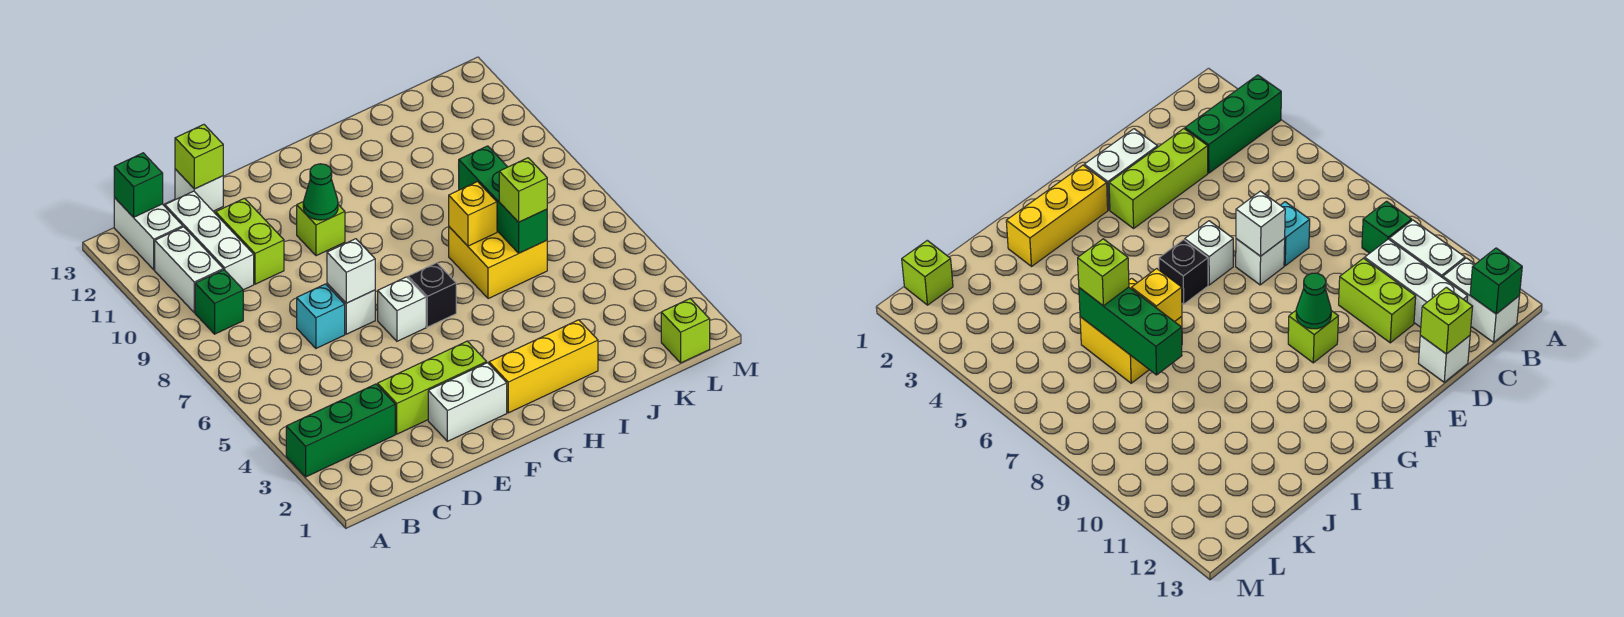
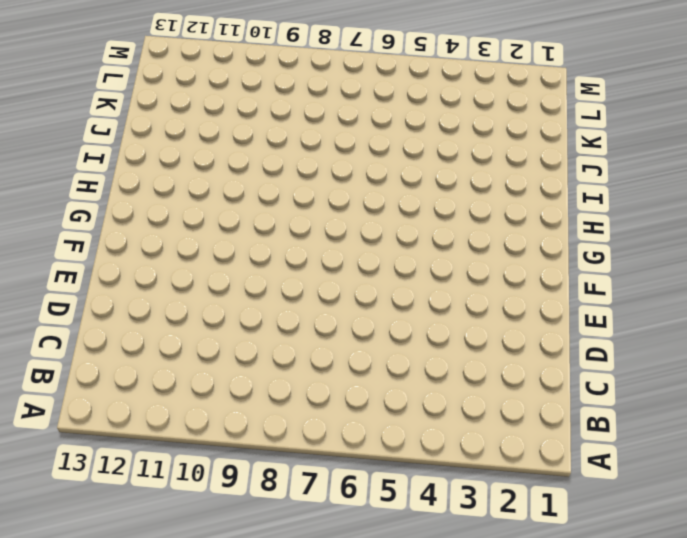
none -> green 1x3 brick [286,384,395,477]
none -> green 1x1 brick [195,270,243,334]
none -> white 1x2 brick [155,227,223,313]

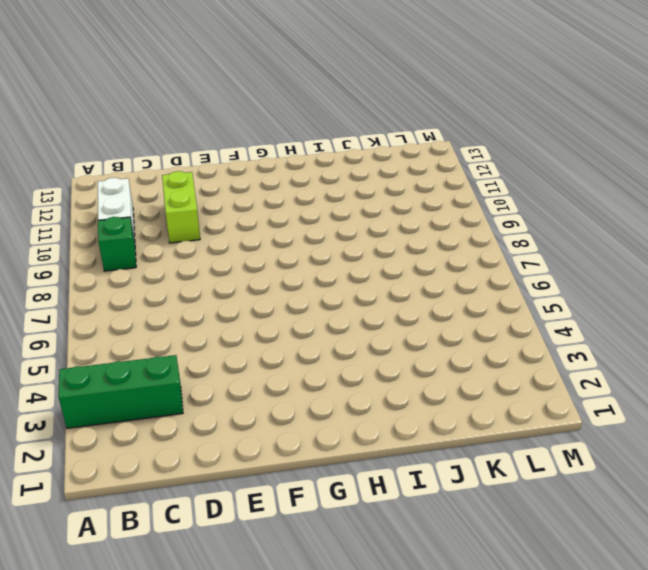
none -> white 1x2 brick [114,198,183,270]
none -> white 1x3 brick [165,191,254,290]
none -> lime 1x3 brick [378,341,487,434]

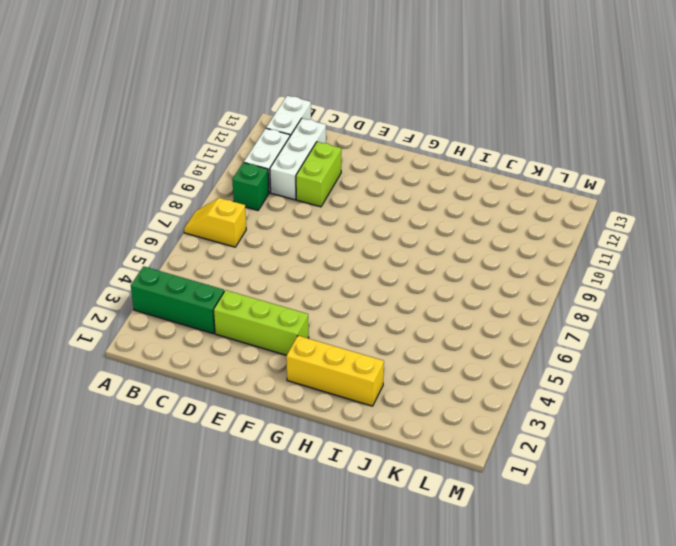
yellow 1x2 slope [184,198,246,247] -> none
none -> cyan 1x1 brick [297,284,345,348]
none -> white 1x1 brick [175,169,223,211]
none -> white 1x2 brick [428,363,507,441]

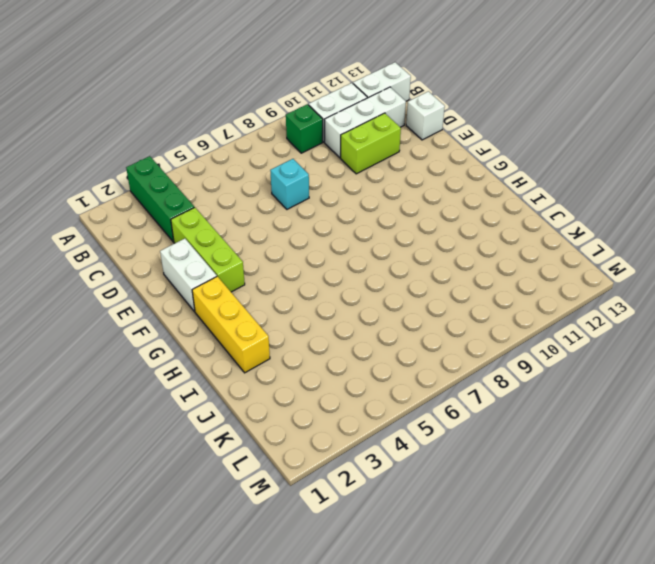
none -> white 1x1 brick [327,283,375,334]
none -> white 1x1 brick [378,277,426,341]
none -> lime 1x1 brick [297,202,345,256]

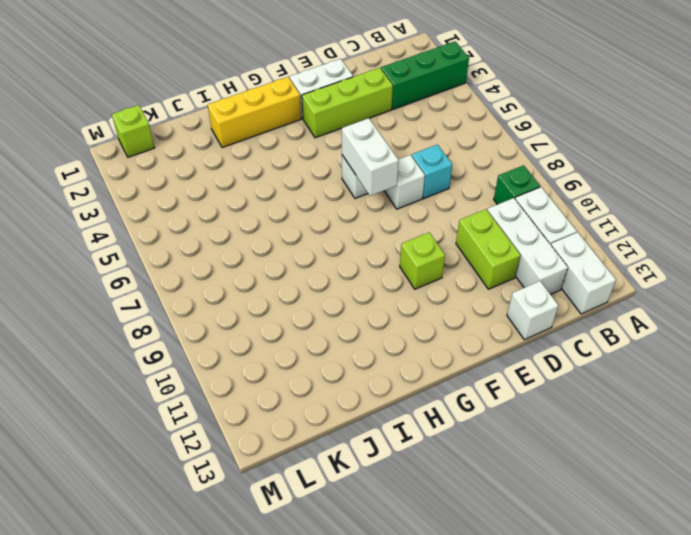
white 1x2 brick [342,118,399,196] -> none
none -> black 1x1 brick [408,263,456,327]
none -> yellow 2x2 brick [449,227,547,299]
none -> green 1x1 brick [114,153,163,217]

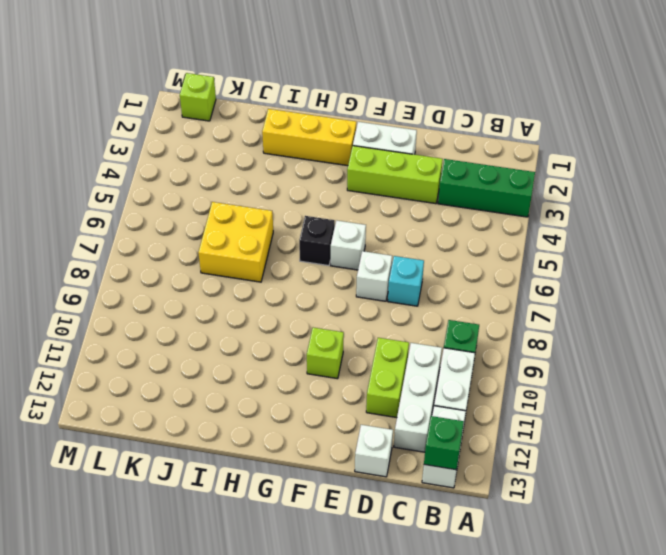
none -> lime 1x1 brick [175,125,223,189]
none -> white 1x1 brick [327,239,375,303]
none -> green 1x1 cone [303,164,338,220]

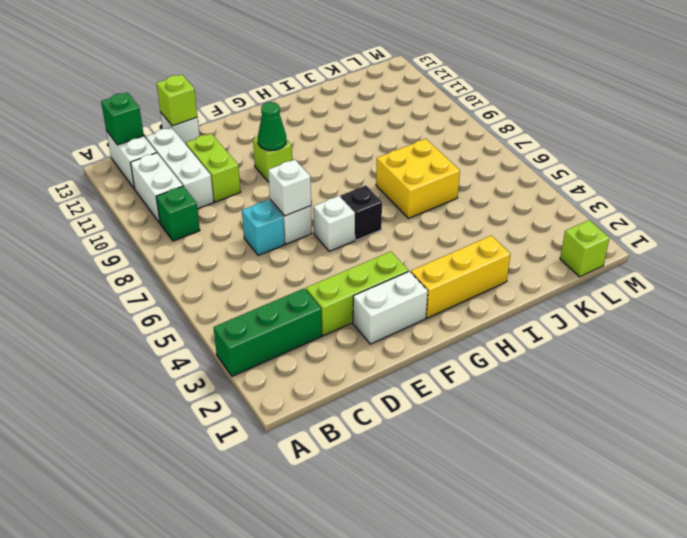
none -> yellow 1x1 brick [449,182,497,246]
none -> green 1x3 brick [459,146,547,253]
none -> lime 1x1 brick [499,158,547,222]

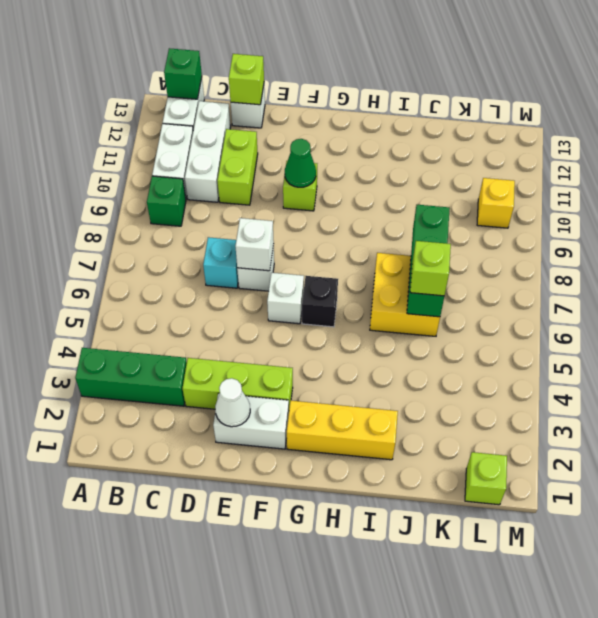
white 1x1 cone [215,378,250,427] -> none
yellow 1x1 brick [477,178,515,228] -> yellow 1x1 brick moved to [449,182,497,246]

